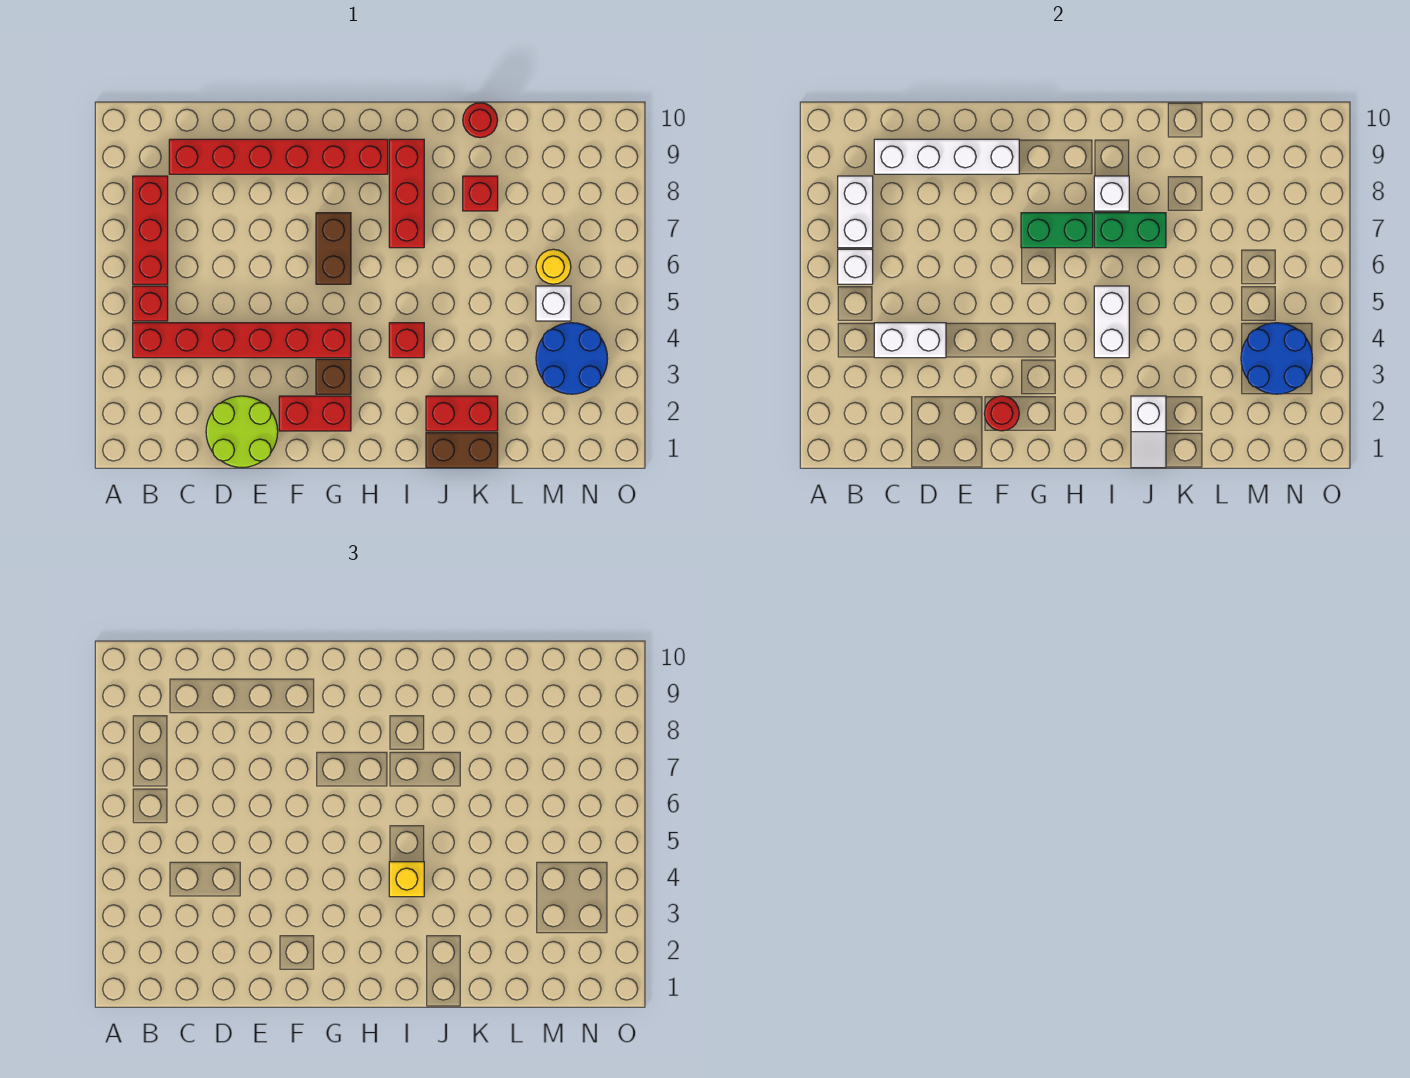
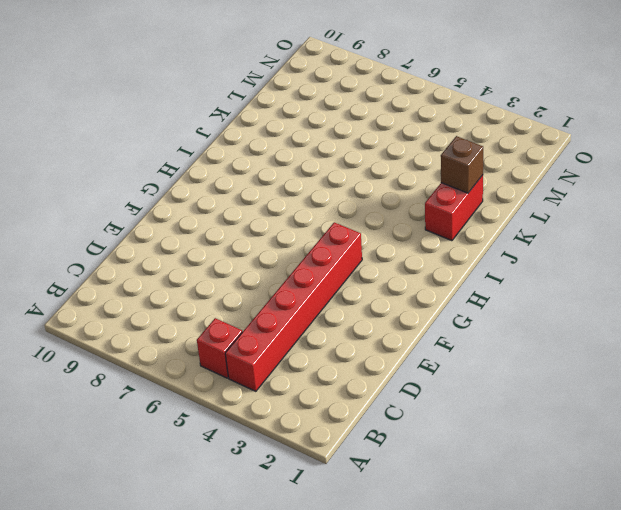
brown 1x1 brick [441,136,483,193] -> brown 1x1 brick moved to [316,359,351,394]
none -> red 1x3 brick [133,176,168,284]
none -> red 1x6 brick [169,139,388,174]
none -> lime 2x2 round brick [206,396,278,468]

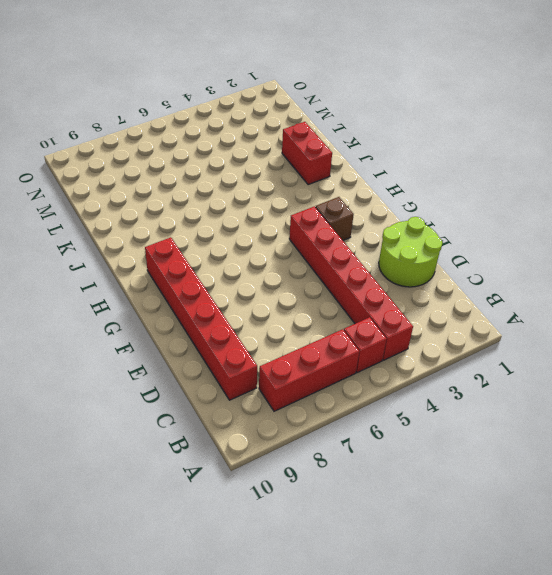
none -> red 1x2 brick [279,396,351,431]
none -> brown 1x2 brick [316,213,351,284]
none -> red 1x1 brick [389,323,424,358]

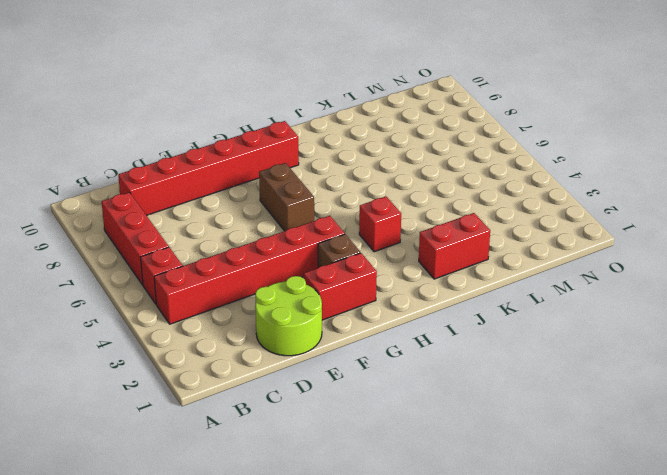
none -> red 1x3 brick [389,139,424,248]
none -> brown 1x2 brick [426,433,498,468]
none -> red 1x1 brick [463,176,498,211]

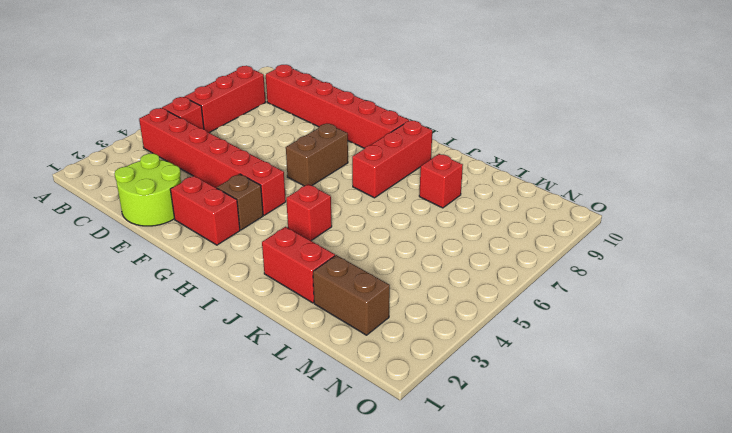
brown 1x2 brick [313,255,390,335] -> brown 1x2 brick moved to [426,433,498,468]
none -> red 1x1 round brick [463,103,498,138]
none -> blue 2x2 round brick [536,323,608,394]
none -> white 1x1 brick [536,286,571,321]

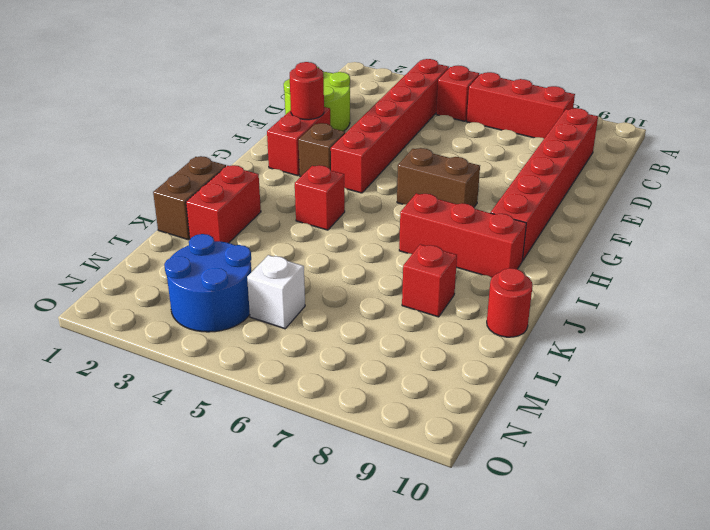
none -> yellow 1x1 round brick [536,249,571,284]
none -> white 1x1 brick [838,249,873,284]
none -> white 1x2 brick [838,176,873,248]

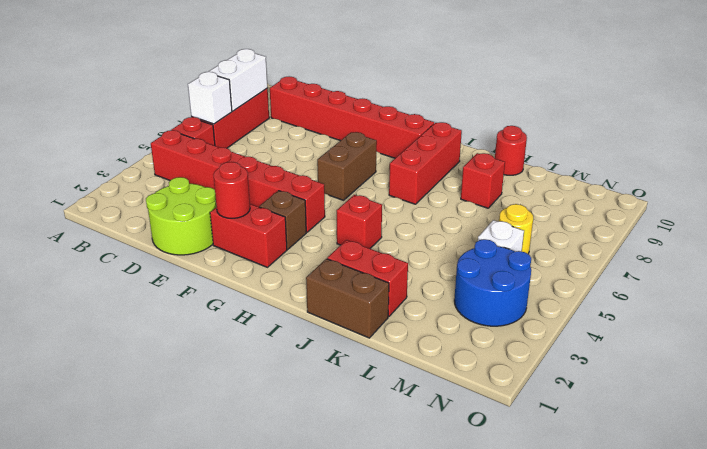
none -> white 1x2 brick [874,323,946,358]
none -> white 1x4 brick [874,139,1019,174]
none -> green 1x2 brick [1021,213,1093,248]

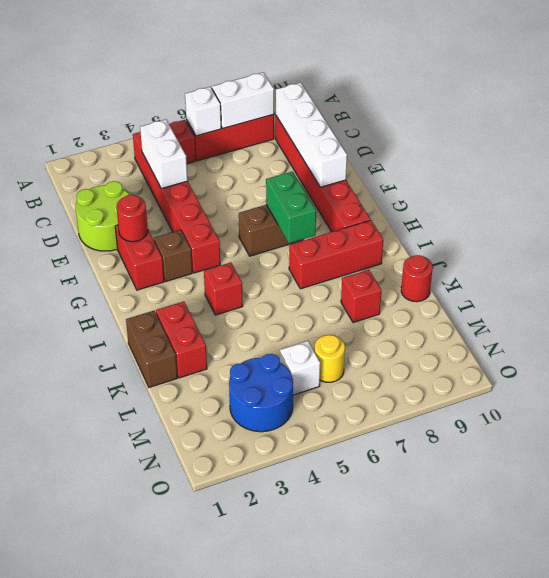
none -> white 1x2 brick [1094,286,1129,358]
none -> green 1x2 brick [1094,213,1166,248]
none -> white 1x1 brick [1094,176,1129,211]

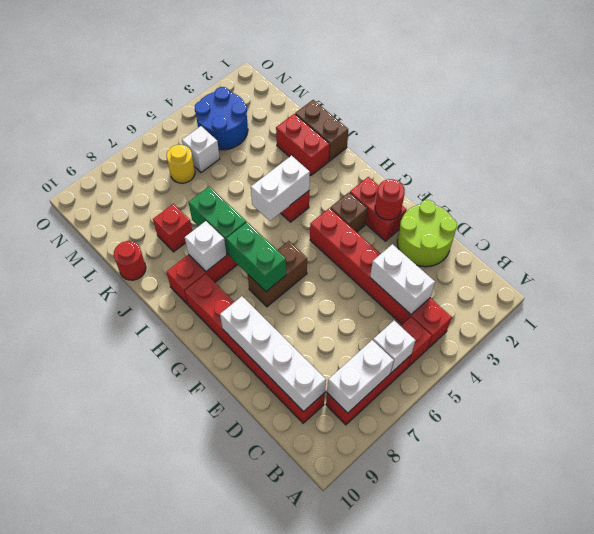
none -> white 1x2 slope [1131,396,1166,468]
none -> blue 2x2 round brick [1241,323,1313,394]
none -> yellow 1x1 brick [389,862,424,897]

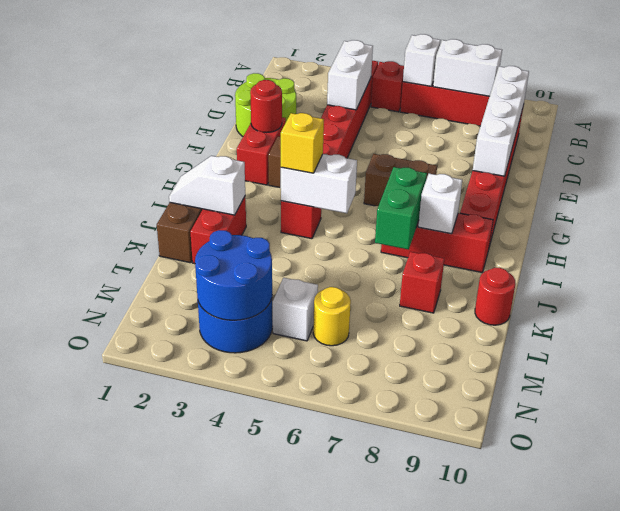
none -> green 1x2 brick [1021,213,1093,248]

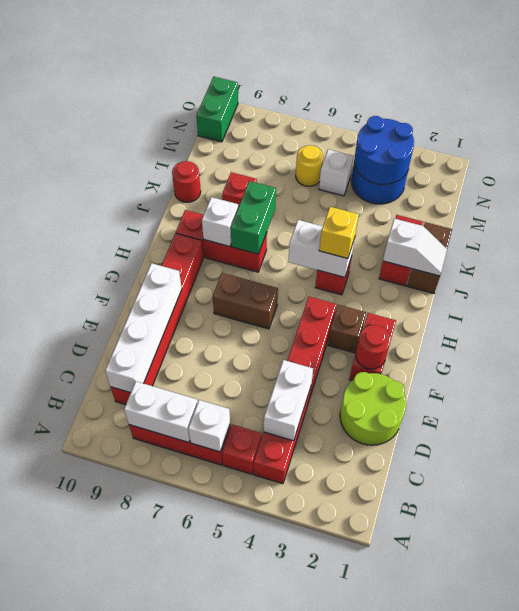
green 1x2 brick [196,77,238,142] -> green 1x2 brick moved to [1021,213,1093,248]

